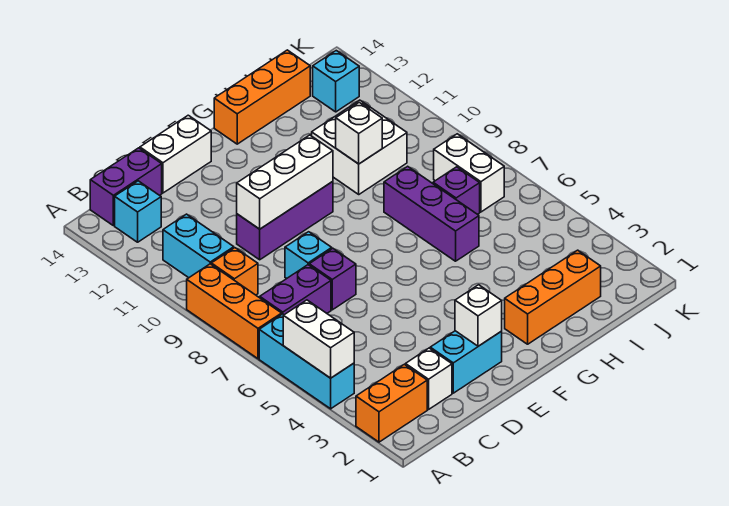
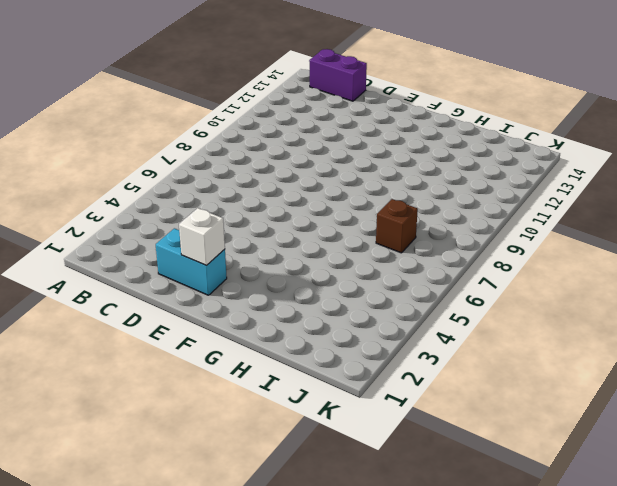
brown 1x1 brick [376,199,418,253] -> purple 1x1 brick [433,167,480,214]
none -> orange 1x2 brick [356,364,427,442]
none -> cyan 1x3 brick [259,314,354,409]
none -> orange 1x3 brick [187,264,282,359]

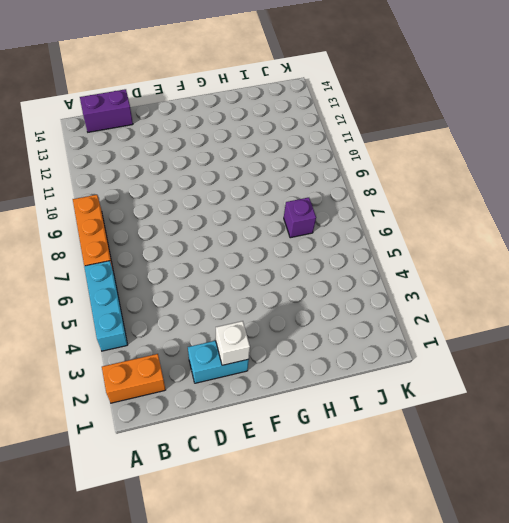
none -> purple 1x2 brick [260,265,331,315]
none -> orange 1x1 brick [211,248,258,295]
none -> cyan 1x2 brick [163,214,234,278]

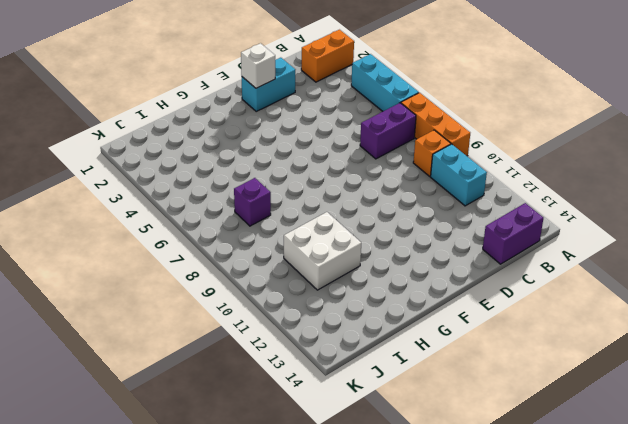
none -> cyan 1x1 brick [115,181,161,242]
none -> white 1x1 brick [406,348,452,409]
none -> purple 1x1 brick [309,248,356,310]

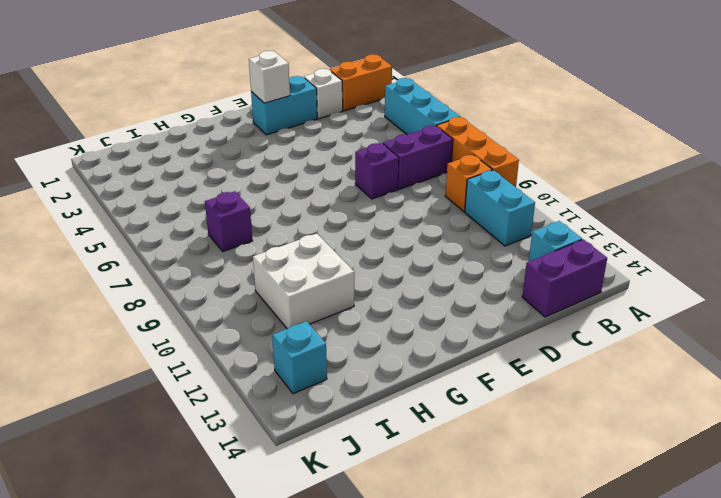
none -> cyan 1x1 brick [285,232,332,279]
none -> purple 1x3 brick [237,182,333,260]
none -> white 1x2 brick [140,115,211,193]

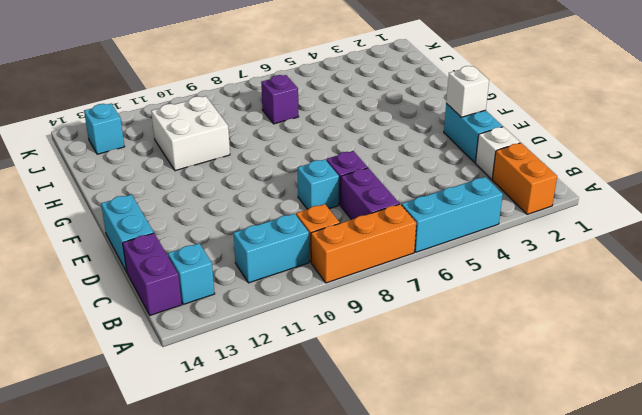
cyan 1x2 brick [101,195,154,272] -> white 1x2 brick [140,115,211,193]
none -> purple 1x3 brick [237,182,333,260]
none -> orange 1x3 brick [505,250,601,344]
none -> orange 1x3 brick [214,50,310,144]

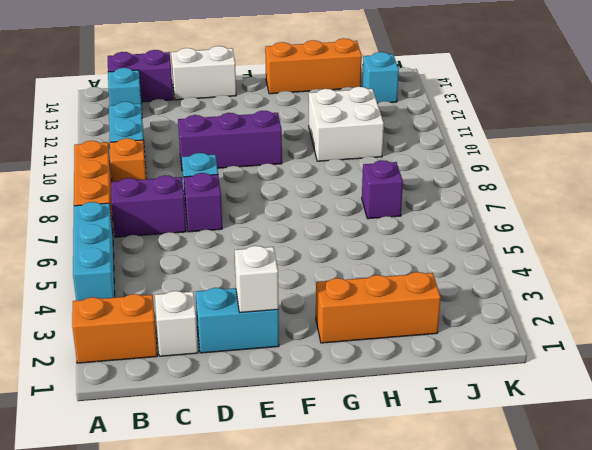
none -> purple 1x3 brick [384,166,479,261]
none -> white 1x2 brick [434,134,504,212]
none -> white 1x2 brick [283,300,354,378]

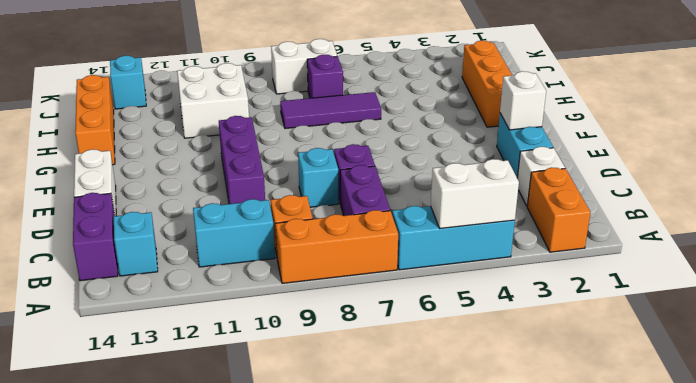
purple 1x3 tile [280,92,381,129] -> purple 1x3 brick [384,166,479,261]
none -> white 1x3 brick [237,135,333,229]
none -> white 1x1 brick [336,102,382,164]

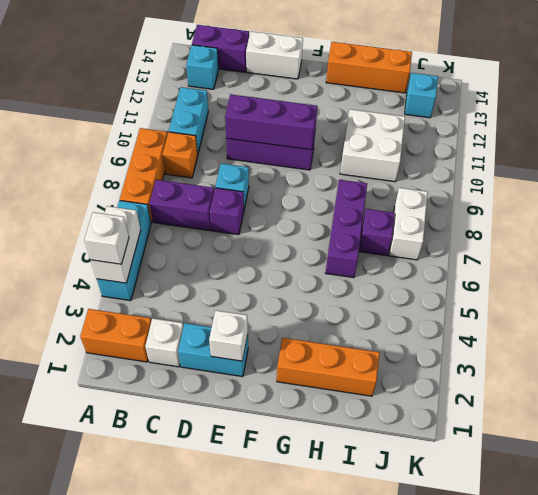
white 1x1 brick [84,212,129,264] -> white 1x1 brick moved to [336,102,382,164]
purple 1x3 brick [225,94,317,150] -> white 1x3 brick [237,135,333,229]

